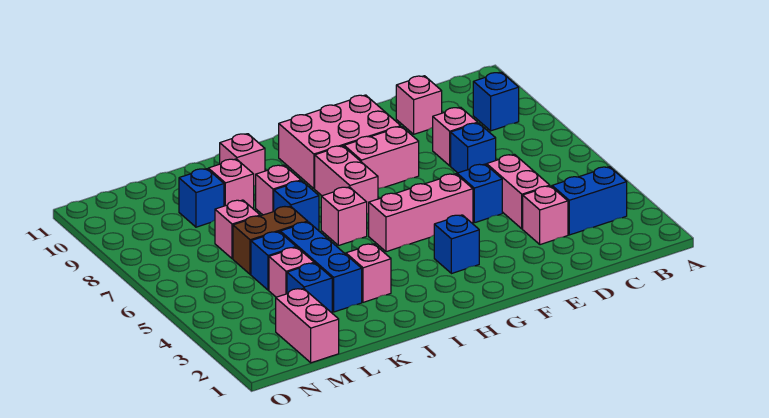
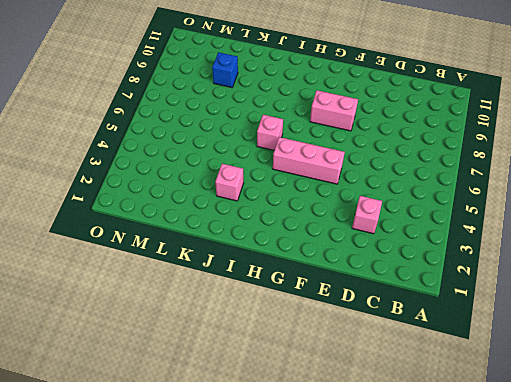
none -> blue 1x2 brick [552,167,627,235]
none -> blue 1x1 brick [473,72,519,131]
none -> pink 1x2 brick [487,155,550,229]

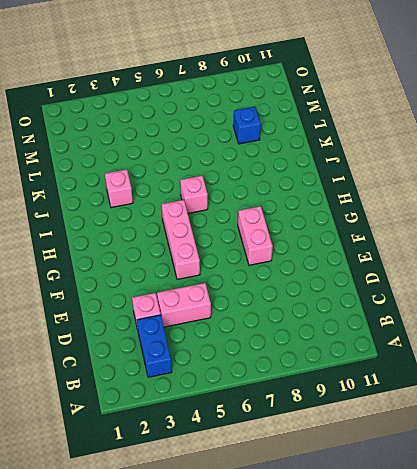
none -> blue 1x1 brick [473,72,519,131]
none -> blue 1x1 brick [451,123,496,173]
none -> pink 1x1 brick [433,107,478,166]

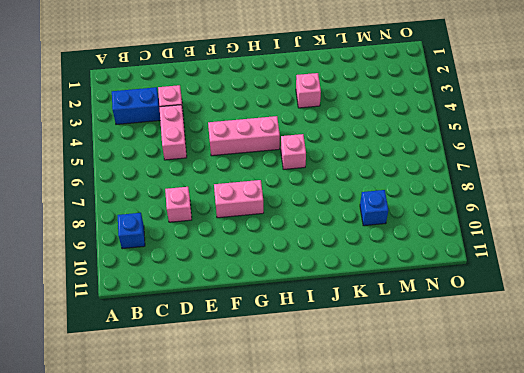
none -> blue 1x1 brick [451,123,496,173]
none -> pink 1x1 brick [396,76,442,134]
none -> blue 1x1 brick [457,164,502,223]

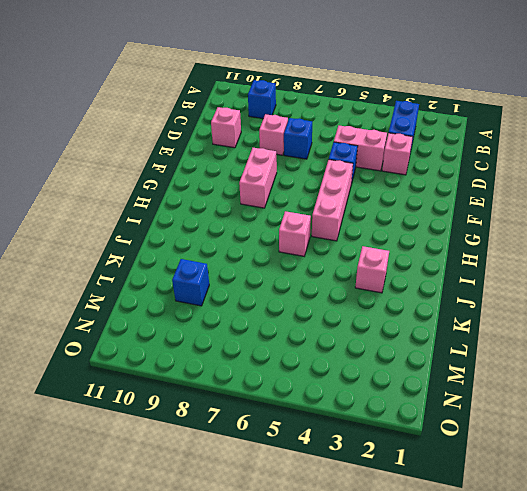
none -> pink 2x3 brick [279,95,401,189]
none -> blue 1x1 brick [434,215,479,274]
none -> pink 1x2 brick [315,146,378,214]

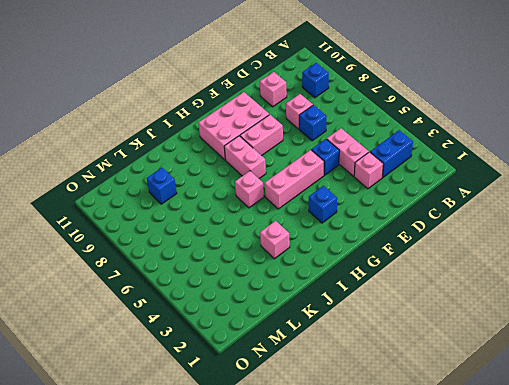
none -> blue 1x1 brick [274,181,319,231]
none -> pink 1x1 brick [256,165,301,215]
none -> pink 1x1 brick [220,134,265,186]

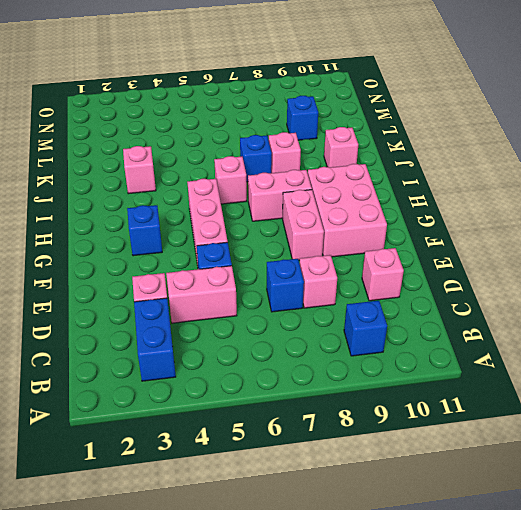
none -> blue 1x3 brick [280,222,362,312]
none -> brown 1x2 brick [233,206,308,274]
none -> pink 1x1 brick [208,159,254,208]

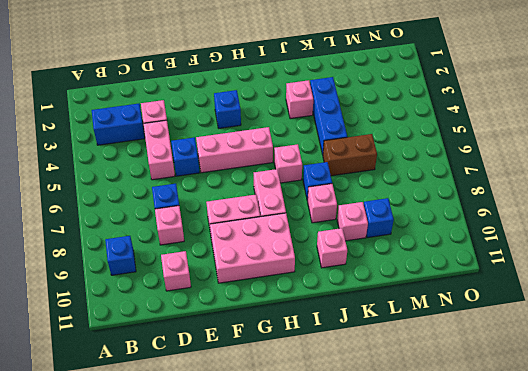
none -> blue 1x1 brick [287,263,332,313]
none -> pink 1x1 brick [269,247,314,297]
none -> blue 1x1 brick [251,232,296,290]

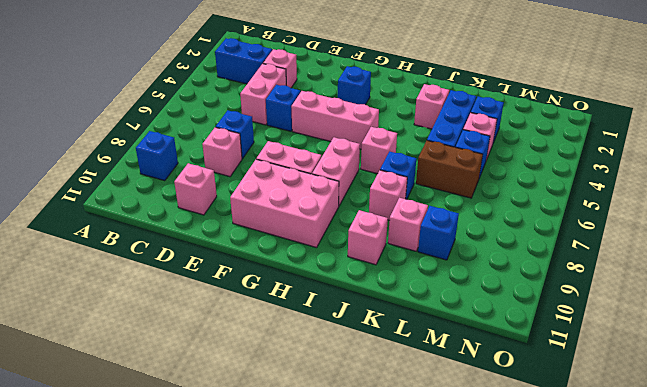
none -> pink 1x1 brick [215,200,260,259]
none -> pink 1x2 brick [276,289,339,363]

